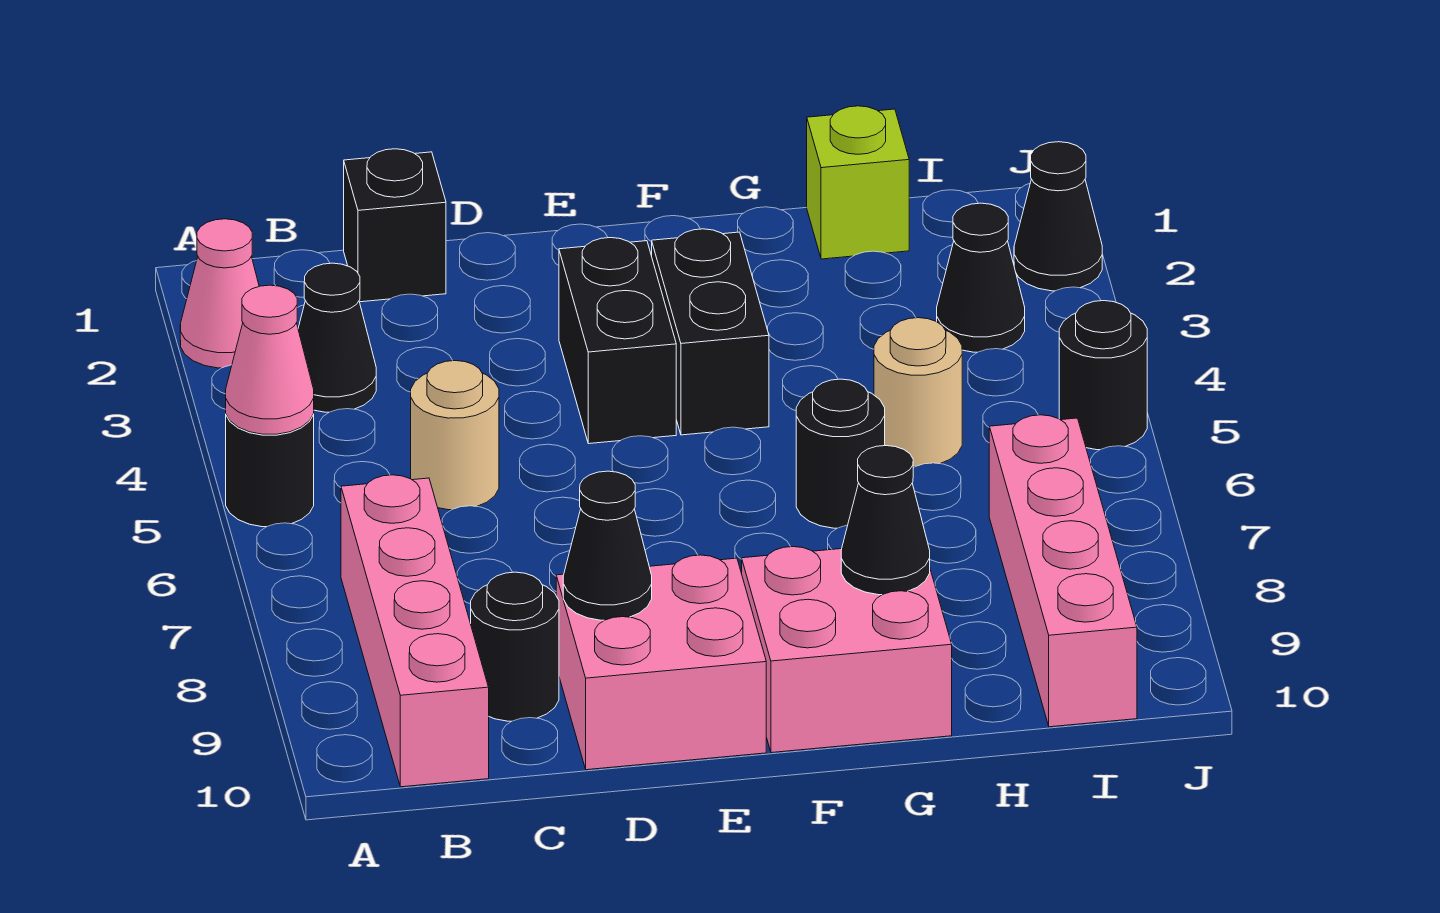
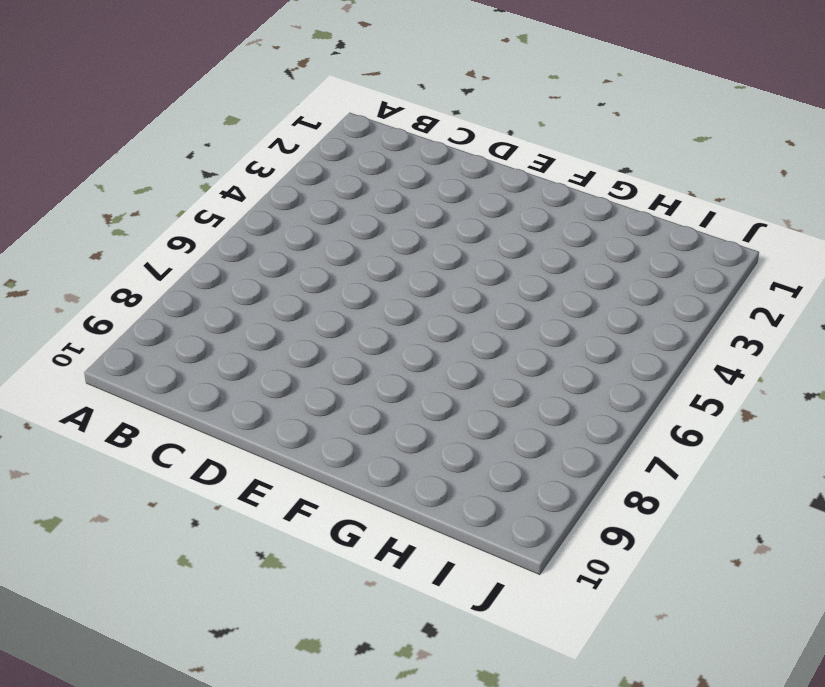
none -> pink 1x1 cone [180,219,259,368]
none -> black 1x1 round brick [226,414,314,527]
none -> black 1x1 cone [298,263,376,412]

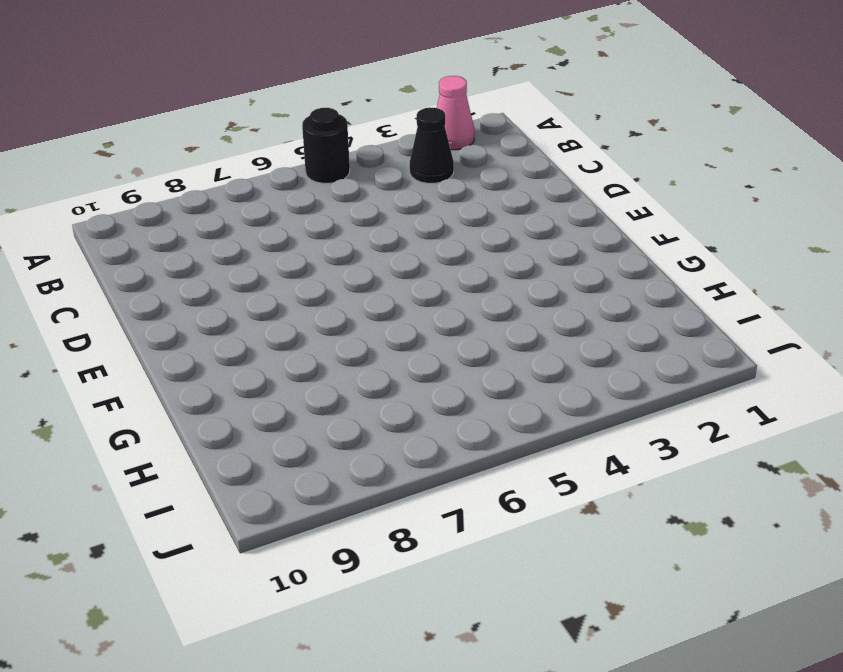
none -> pink 1x4 brick [341,475,489,787]
none -> black 1x1 brick [344,149,446,302]
none -> tan 1x1 round brick [411,361,499,510]

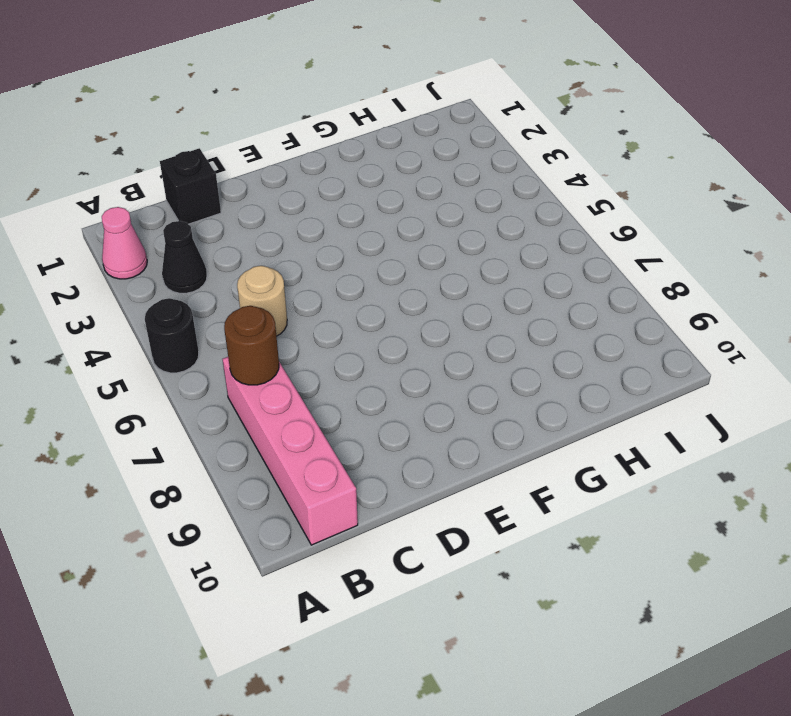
brown 1x1 round brick [224,306,279,385] -> none
none -> black 1x1 round brick [471,572,559,721]
none -> pink 2x2 brick [556,555,766,770]
none -> black 1x2 brick [559,238,676,444]

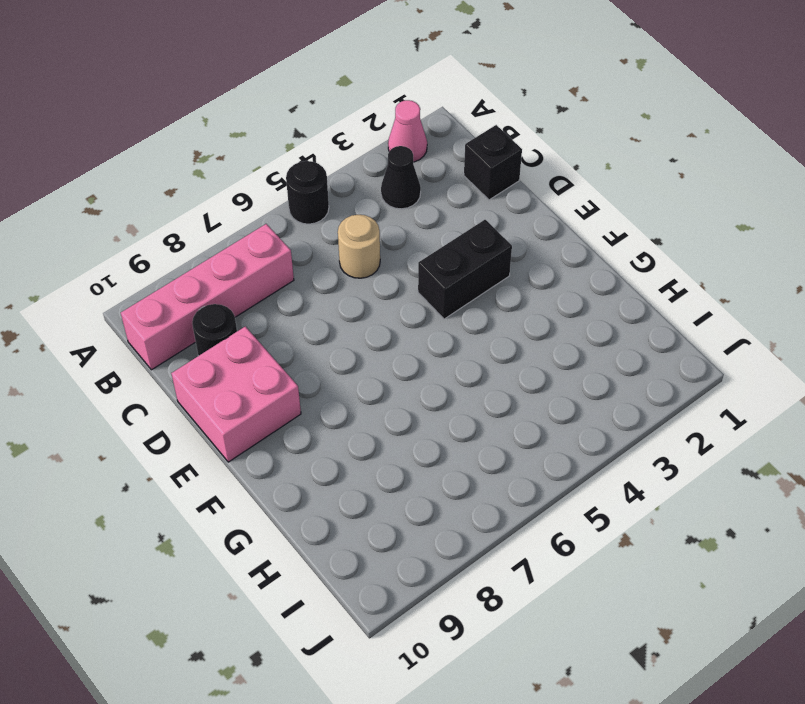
none -> black 1x2 brick [652,229,769,435]
none -> pink 2x2 brick [742,547,952,753]
none -> black 1x1 round brick [796,379,885,528]

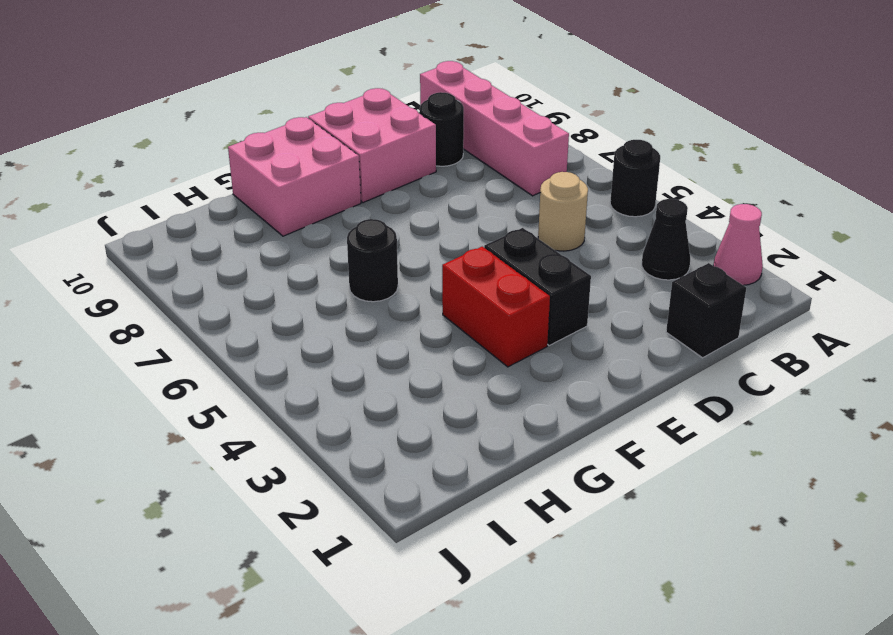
red 1x2 brick [442,247,550,367] -> black 1x2 brick [652,229,769,435]
none -> lime 1x1 brick [807,106,909,259]
none -> tan 1x1 round brick [874,318,962,467]
none -> black 1x1 cone [937,203,1025,352]

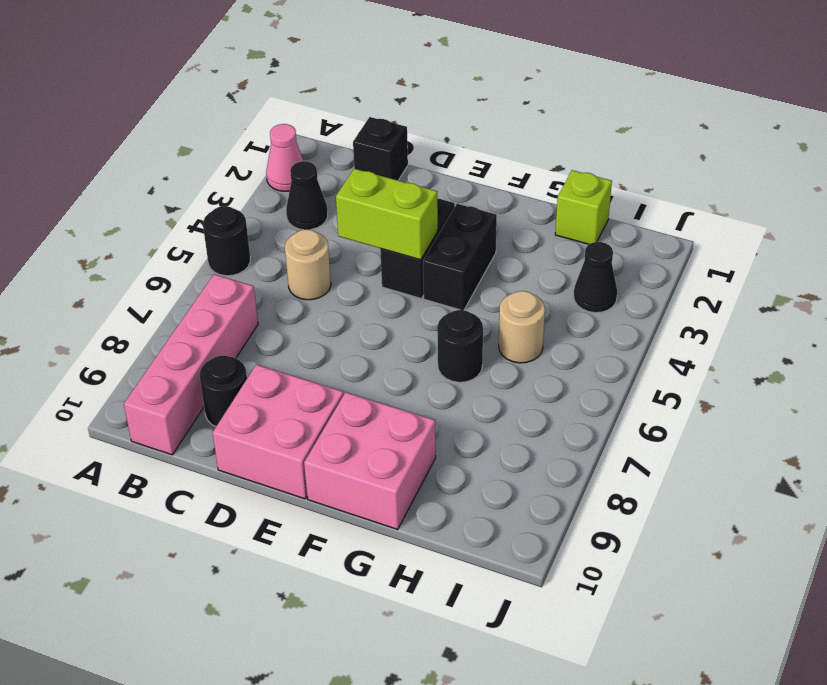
lime 1x2 brick [336,169,438,260] -> none
none -> pink 1x4 brick [989,415,1137,727]
none -> black 1x1 cone [1014,142,1102,291]
none -> black 1x1 round brick [1059,301,1147,450]

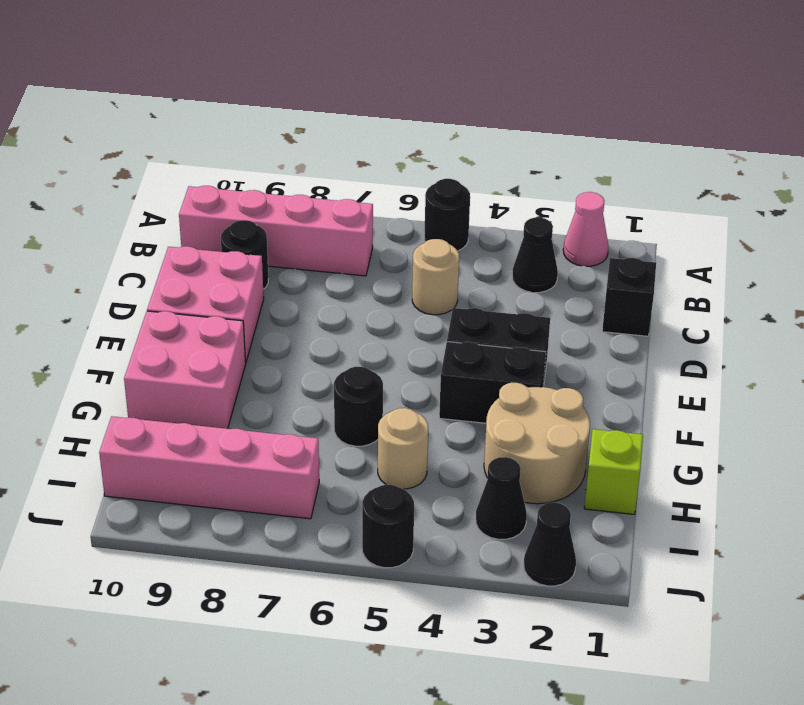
tan 2x2 round brick [484,383,590,504] -> none
none -> pink 1x1 cone [226,285,314,434]
none -> black 1x1 cone [563,471,652,620]
none -> black 1x1 cone [841,446,930,595]

